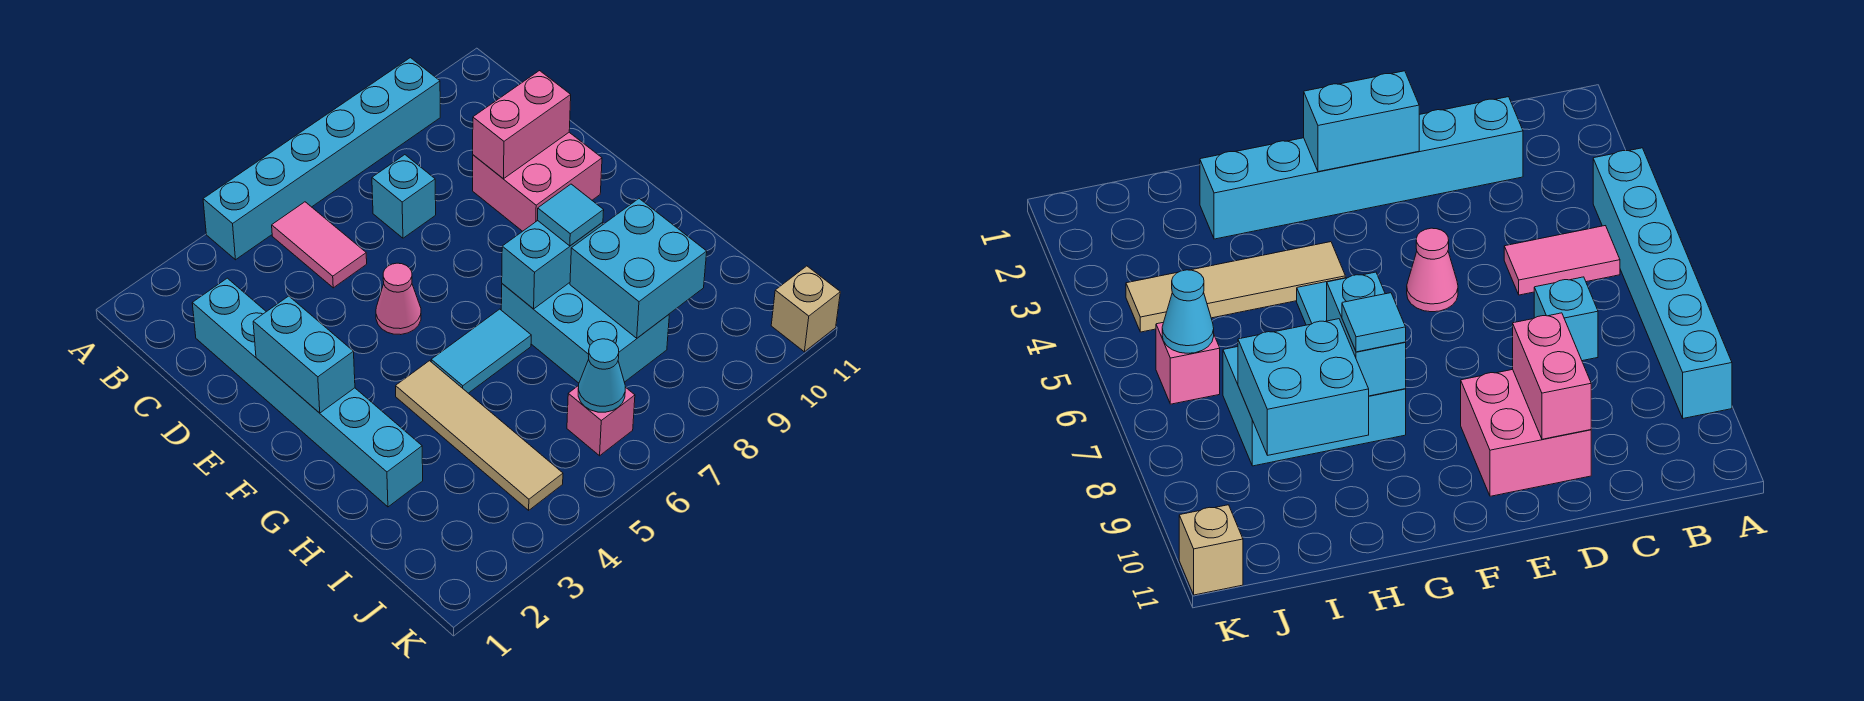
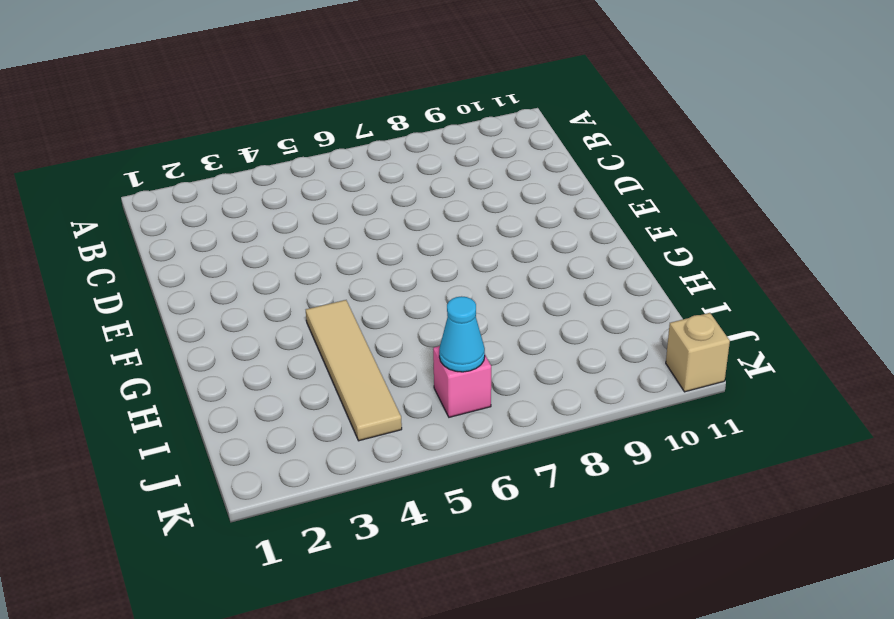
none -> cyan 1x6 brick [203,58,440,260]
none -> pink 1x2 tile [272,202,367,288]
none -> cyan 1x6 brick [192,278,423,507]

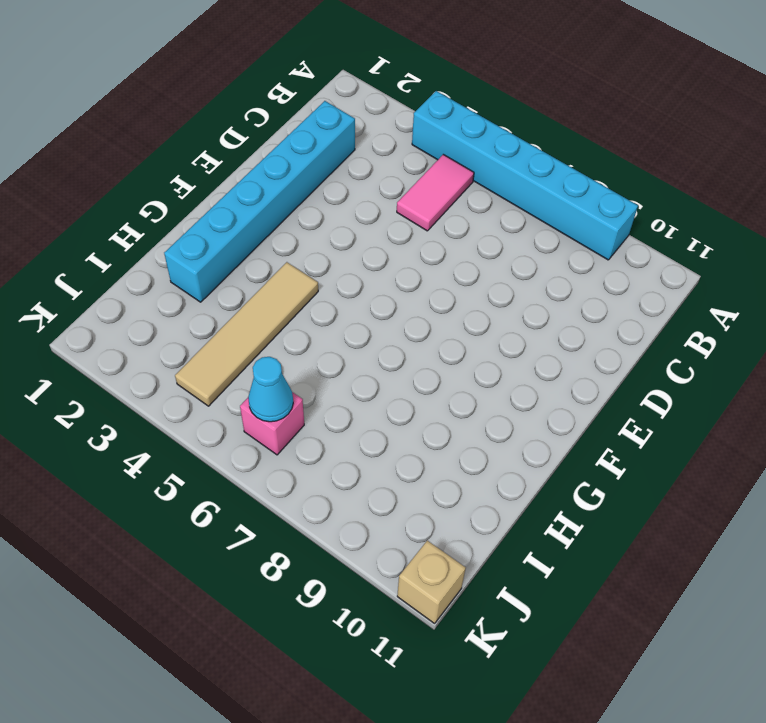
none -> cyan 1x1 brick [372,155,436,238]
none -> pink 2x2 brick [473,132,602,231]
none -> pink 1x1 cone [376,263,421,335]

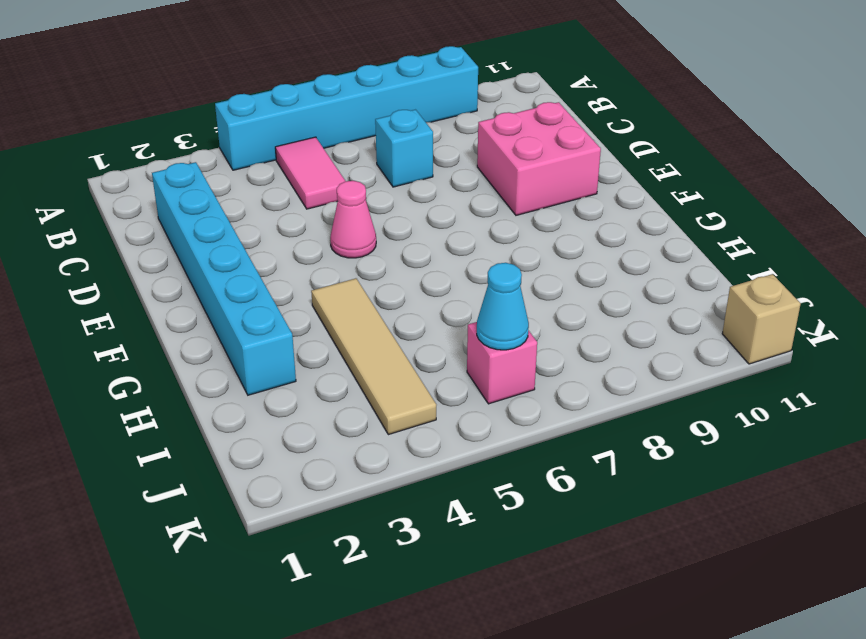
none -> cyan 1x2 tile [431,309,531,393]
none -> cyan 2x3 brick [501,283,669,383]
none -> pink 1x2 brick [473,71,571,179]

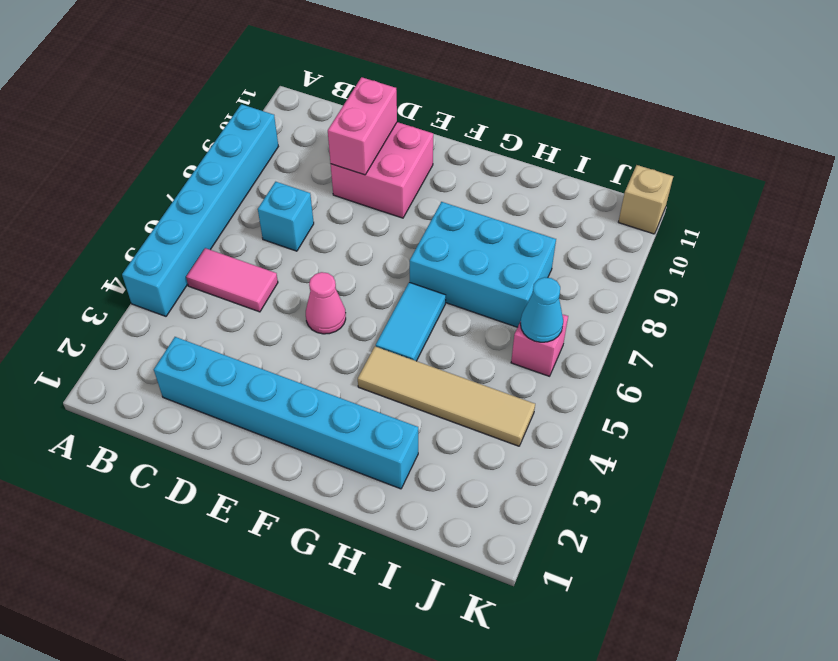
none -> cyan 1x2 brick [253,296,355,413]
none -> cyan 1x2 brick [502,221,603,309]
none -> cyan 2x2 brick [570,199,707,338]

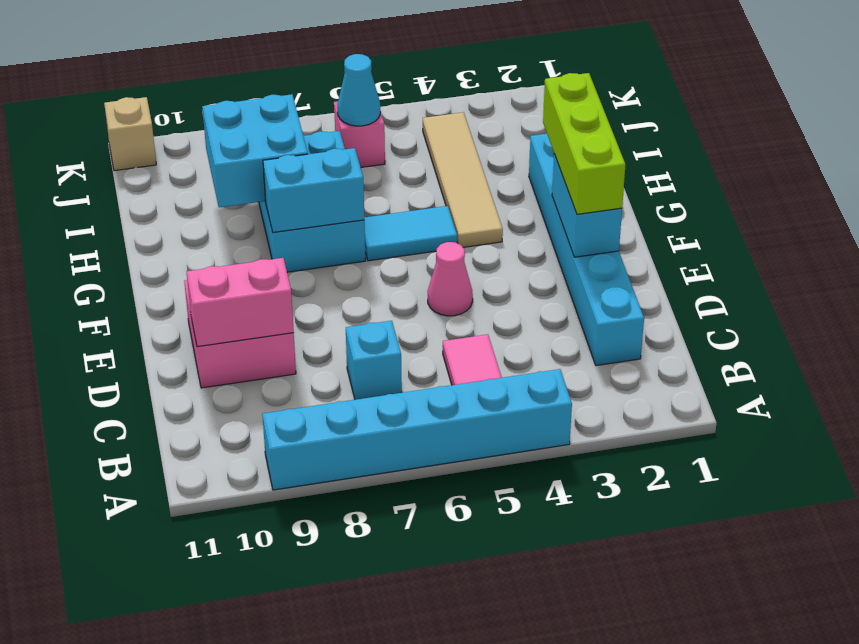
lime 1x3 brick [543,73,626,214] -> none
none -> cyan 1x1 tile [538,184,604,246]

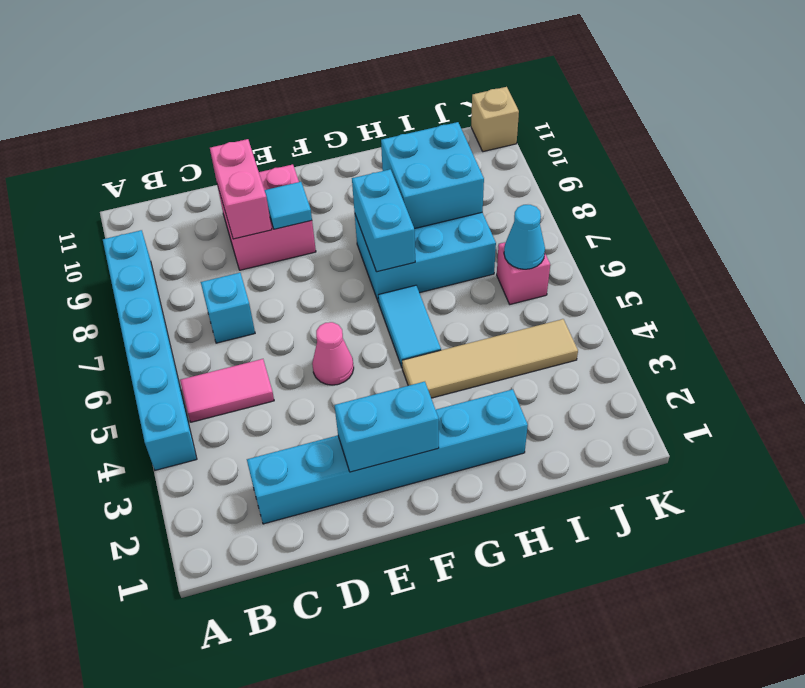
cyan 1x1 tile [264,182,312,229] -> cyan 1x1 tile moved to [538,184,604,246]

